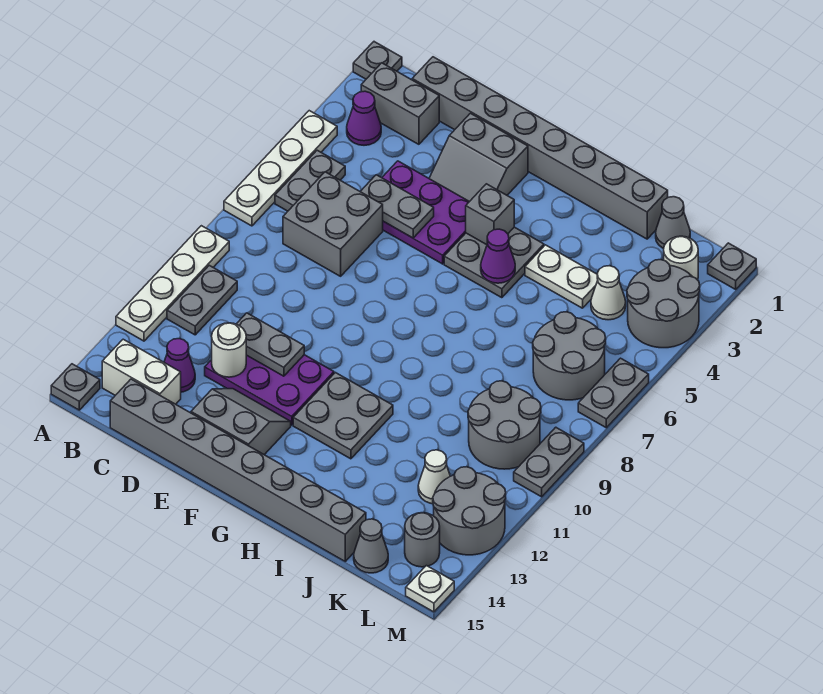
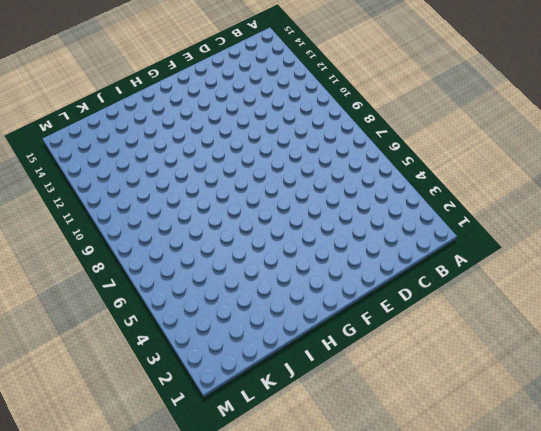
none -> grey 1x1 plate [353,42,402,79]
none -> white 1x4 plate [224,111,337,226]
none -> white 1x4 plate [116,226,229,341]
none -> grey 1x1 plate [51,364,100,410]

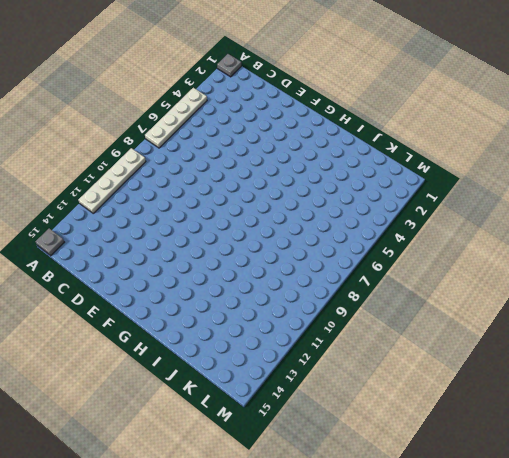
none -> grey 1x2 brick [361,63,439,144]
none -> purple 1x1 cone [347,91,381,145]
none -> grey 1x2 plate [275,150,345,211]
none -> grey 1x2 plate [167,265,237,335]

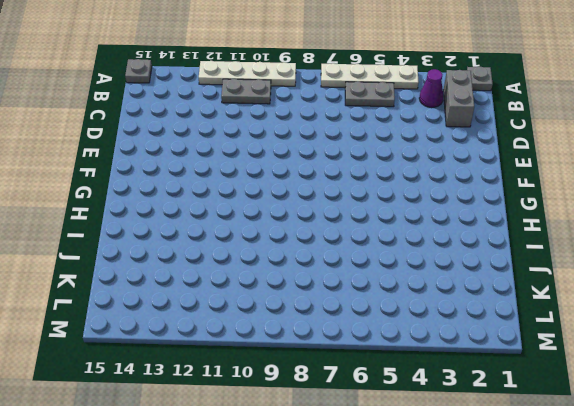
none -> white 1x2 brick [102,339,181,404]
none -> grey 1x8 brick [412,57,668,239]
none -> grey 2x2 brick [283,172,383,276]
none -> purple 1x1 cone [164,339,195,392]

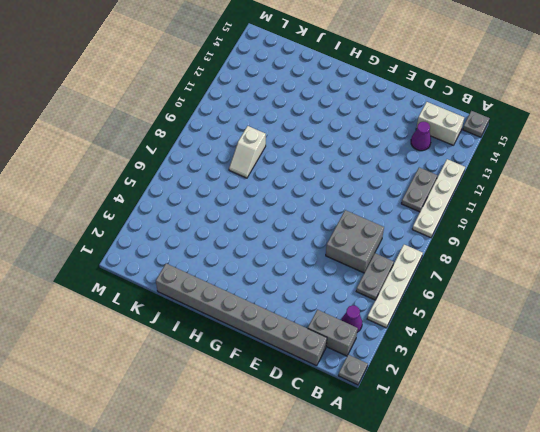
white 1x2 slope [229,126,266,178] -> none
none -> grey 1x8 brick [110,379,366,561]
none -> purple 2x3 plate [382,161,469,264]
none -> purple 2x3 plate [205,355,334,425]
none -> grey 2x2 slope [429,113,528,202]

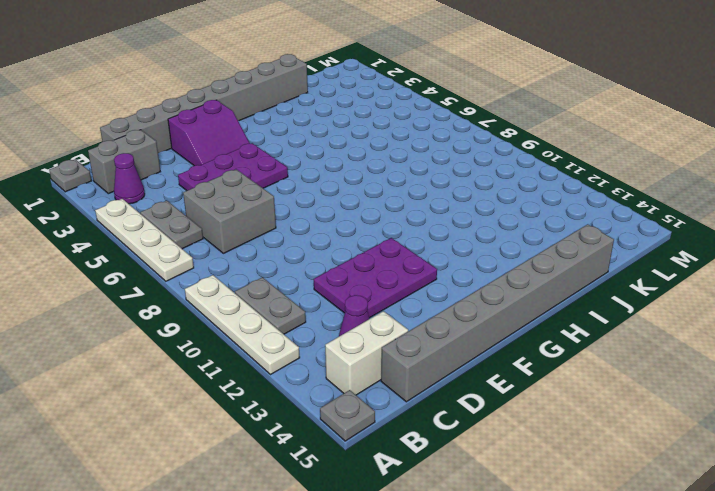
purple 2x2 slope [168,100,250,166] -> grey 2x2 slope [429,113,528,202]
none -> grey 2x2 slope [191,389,291,455]
none -> grey 2x2 plate [444,227,544,298]
none -> grey 2x2 plate [293,373,393,459]
none -> white 1x2 plate [525,245,598,308]

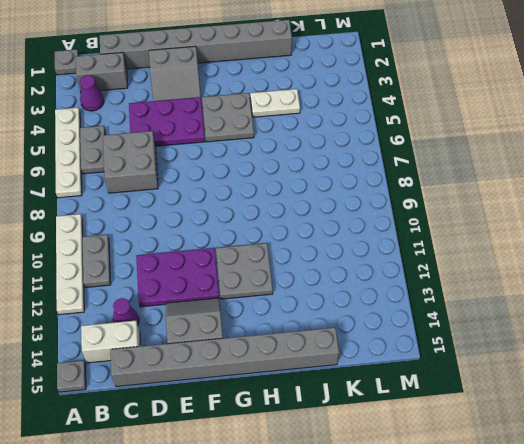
none -> grey 1x1 cone [656,197,690,248]
none -> white 1x1 cone [591,266,626,320]
none -> grey 2x2 round brick [533,312,606,400]
none -> grey 2x2 round brick [468,381,541,469]

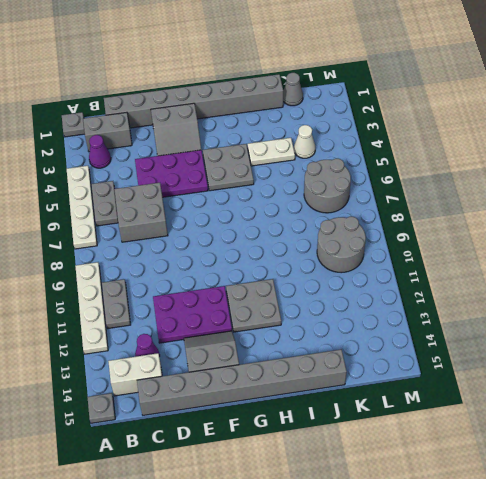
none -> white 1x1 cone [418,450,450,504]
none -> grey 1x1 cone [354,519,388,573]
none -> white 1x1 round brick [664,236,698,280]
none -> grey 2x2 round brick [627,260,700,348]

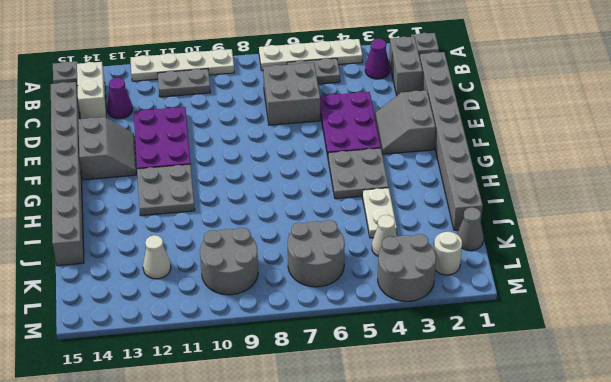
none -> grey 1x1 cone [354,519,388,573]
none -> grey 2x2 round brick [433,467,506,555]
none -> grey 1x1 round brick [405,513,440,567]
none -> grey 1x1 plate [708,243,756,289]

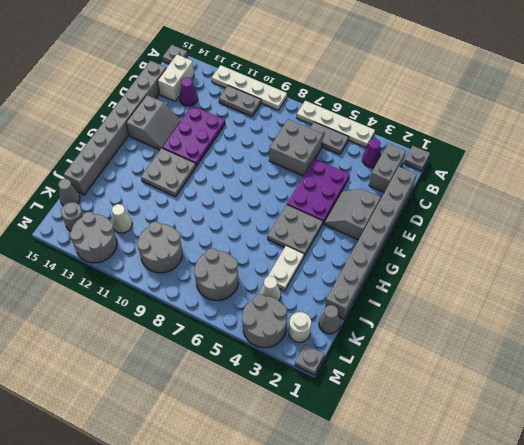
none -> grey 1x2 plate [578,358,649,428]
none -> grey 1x2 plate [514,427,584,497]
none -> white 1x1 plate [406,566,454,612]
none -> grey 1x2 plate [360,175,434,238]

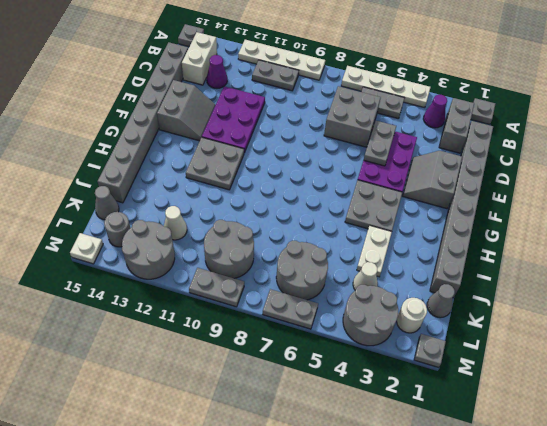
none -> grey 1x2 plate [237,313,304,376]
none -> white 1x1 round brick [212,323,246,377]
none -> grey 1x1 brick [466,184,514,245]
none -> purple 1x1 cone [481,229,515,283]

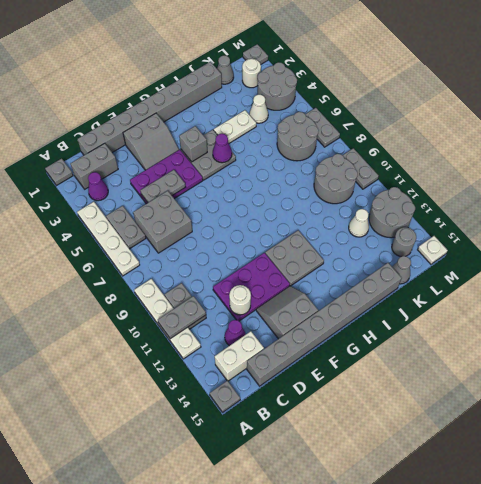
grey 1x2 plate [158,296,206,339] -> grey 1x2 plate moved to [237,313,304,376]

